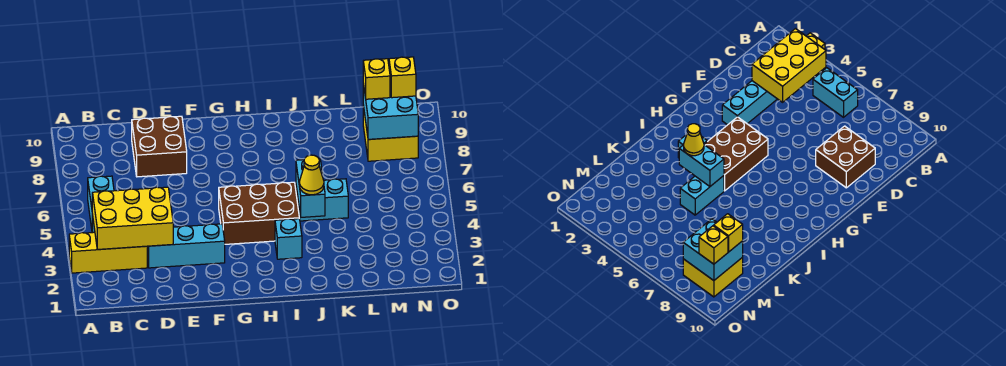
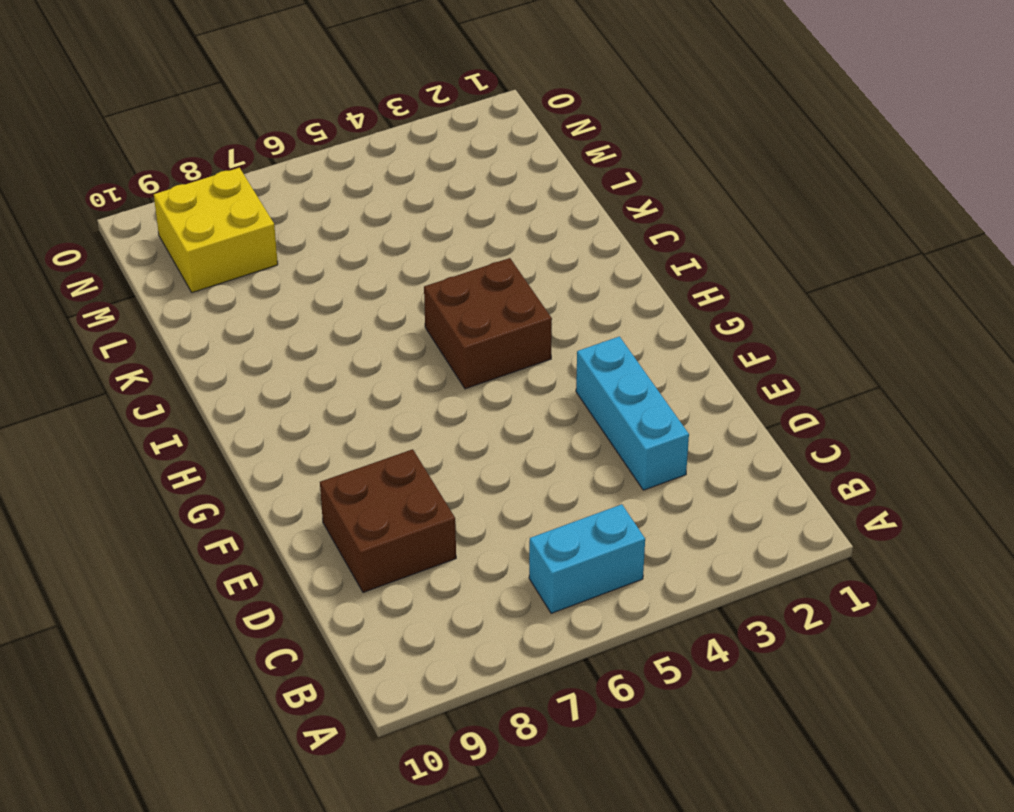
brown 2x2 brick [424,258,552,389] -> brown 2x3 brick [219,182,299,244]
none -> yellow 1x3 brick [69,232,147,273]
none -> cyan 1x1 brick [275,219,302,259]
none -> cyan 1x2 brick [296,179,348,221]

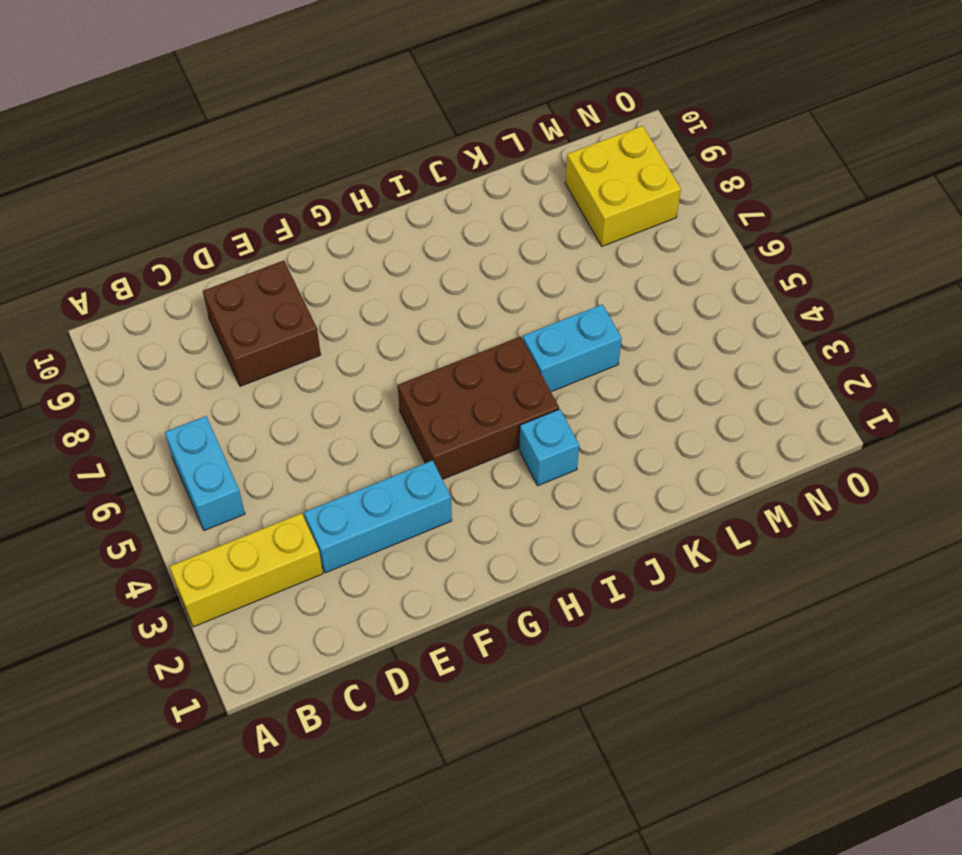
none -> yellow 2x3 brick [92,187,173,250]
none -> cyan 1x2 brick [296,159,325,217]
none -> cyan 2x2 brick [363,84,418,139]

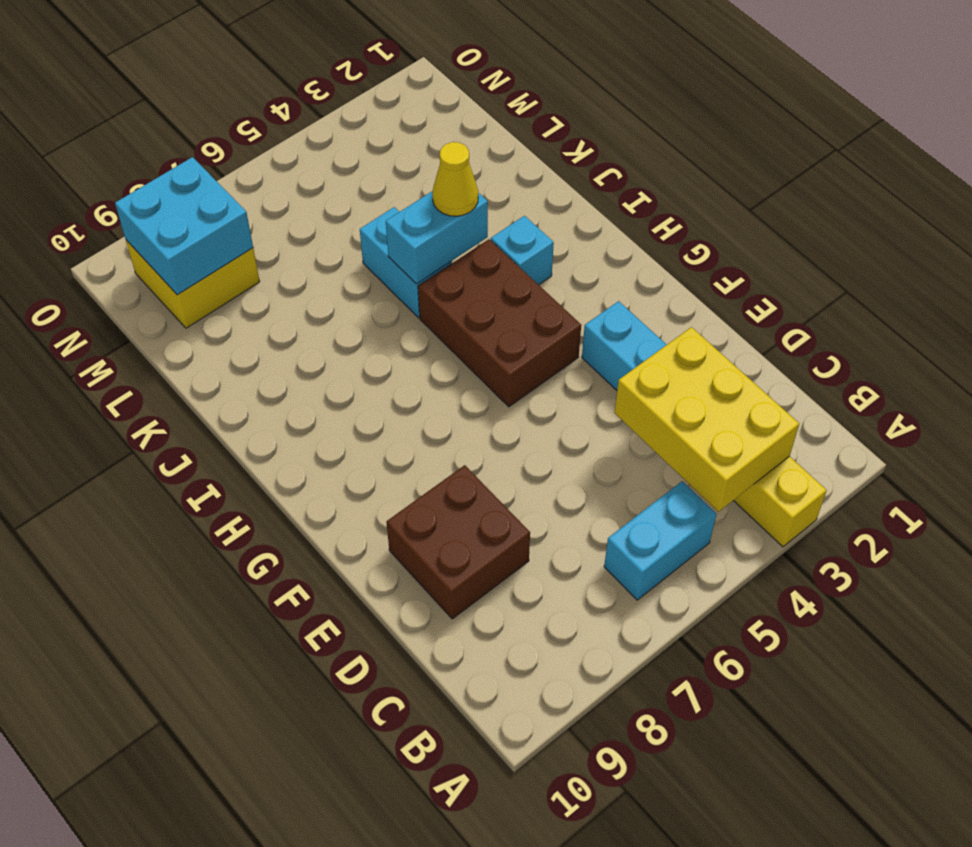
none -> yellow 1x1 brick [363,59,390,99]
none -> yellow 1x1 brick [389,57,416,98]

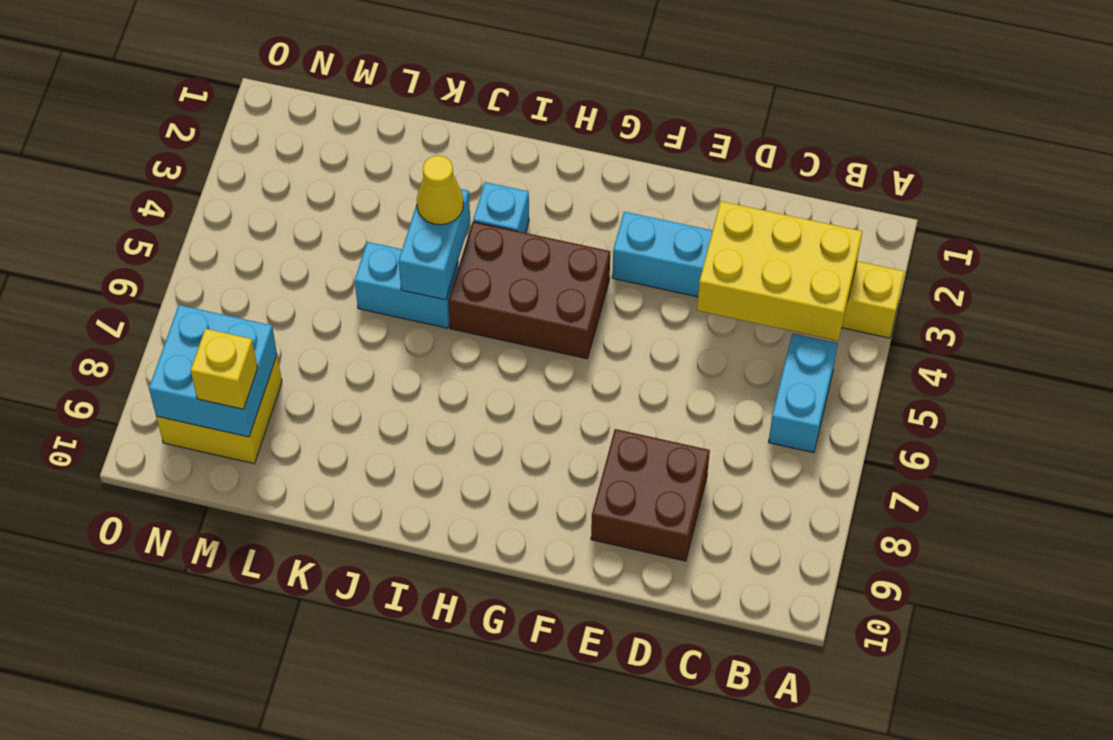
none -> yellow 1x1 brick [389,57,416,98]

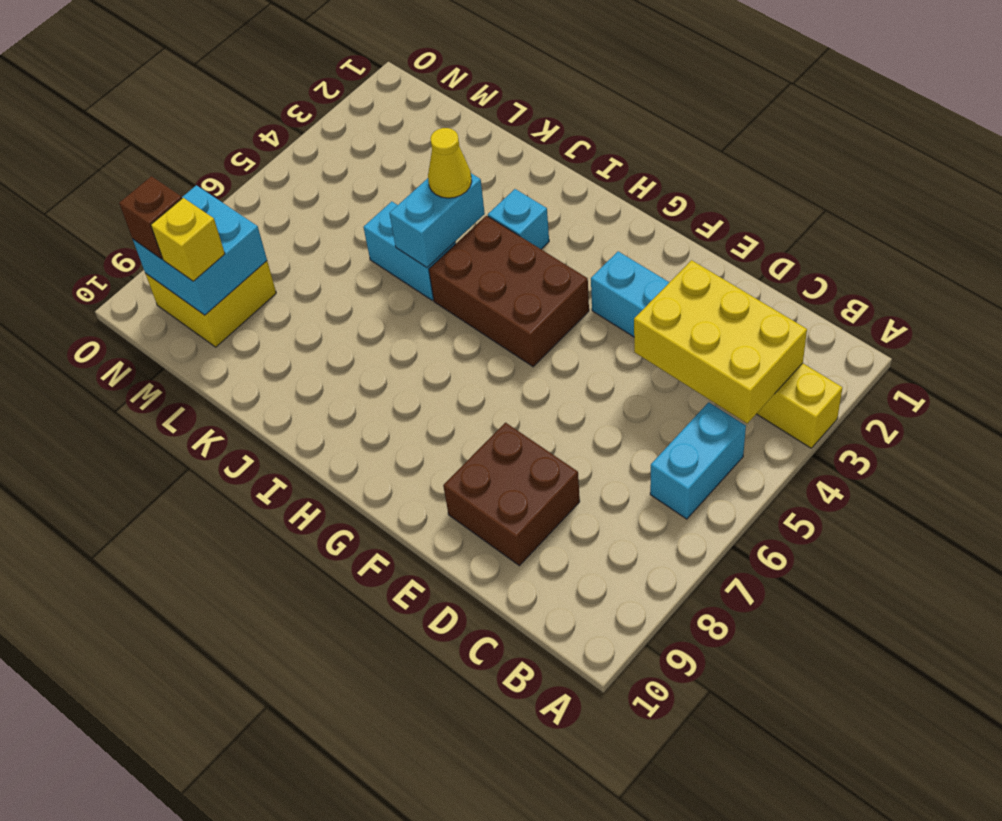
brown 1x1 brick [119,176,182,259] -> yellow 1x1 brick [389,57,416,98]

